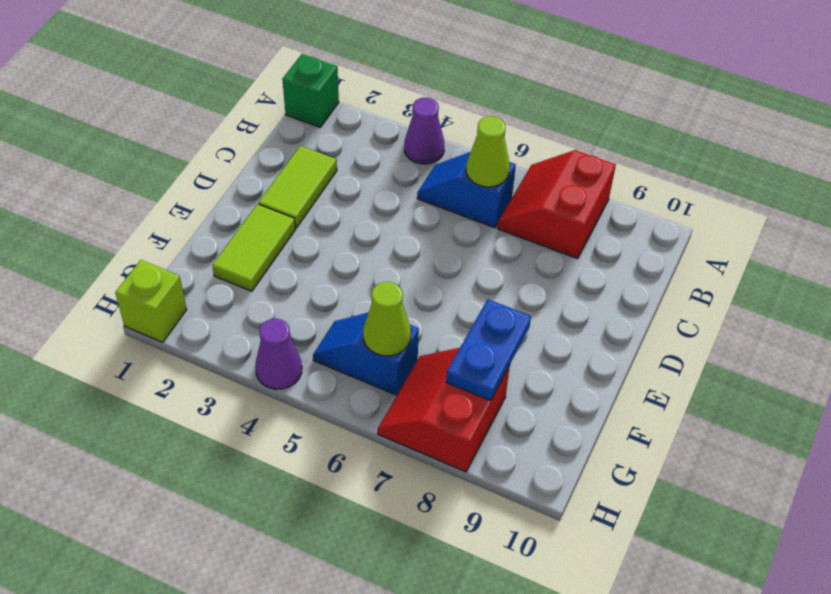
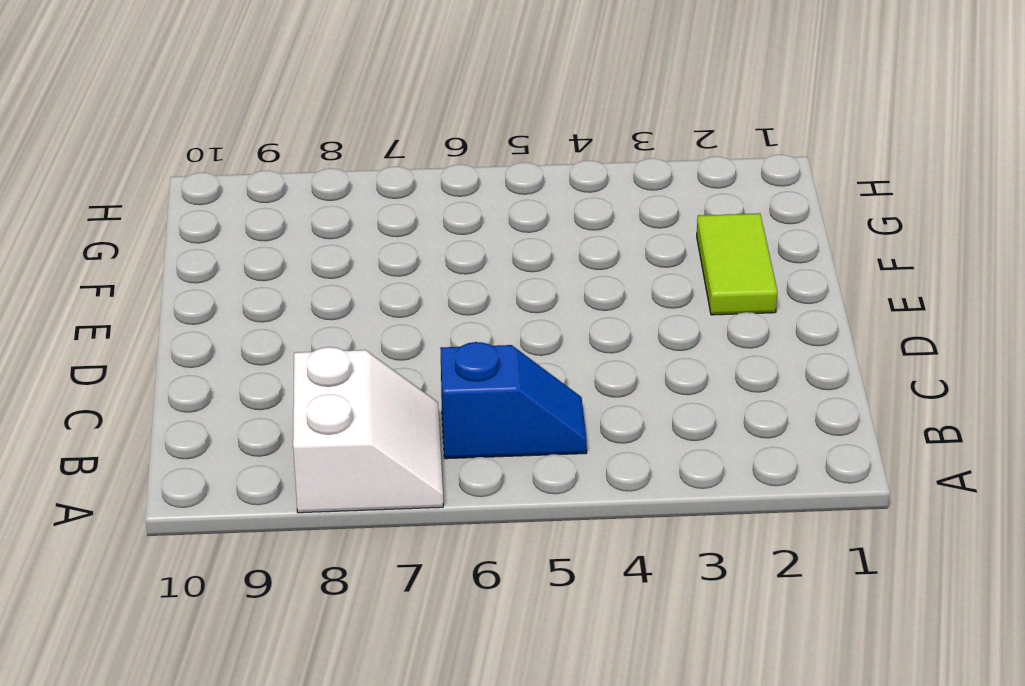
white 2x2 slope [293,347,443,513] -> red 2x2 slope [497,150,616,259]
none -> green 1x1 brick [282,54,339,127]
none -> purple 1x1 cone [404,98,444,164]
none -> lime 1x2 tile [258,146,337,228]

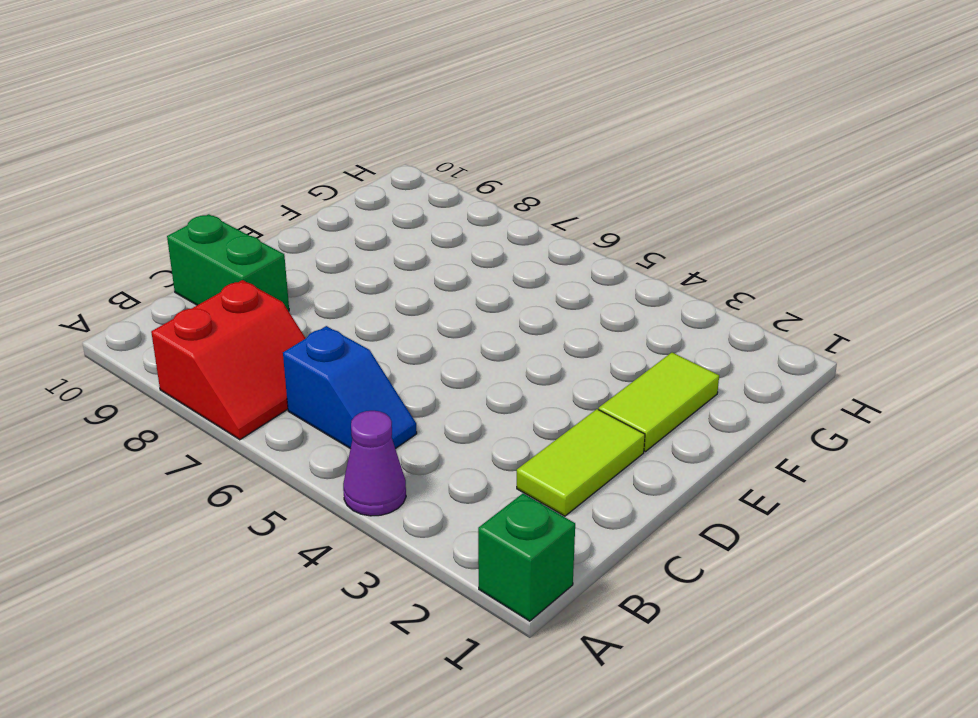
green 1x2 brick [167,214,289,311] -> none
none -> blue 1x2 slope [313,312,419,395]
none -> red 2x2 slope [378,348,510,472]
none -> lime 1x1 brick [115,260,187,342]

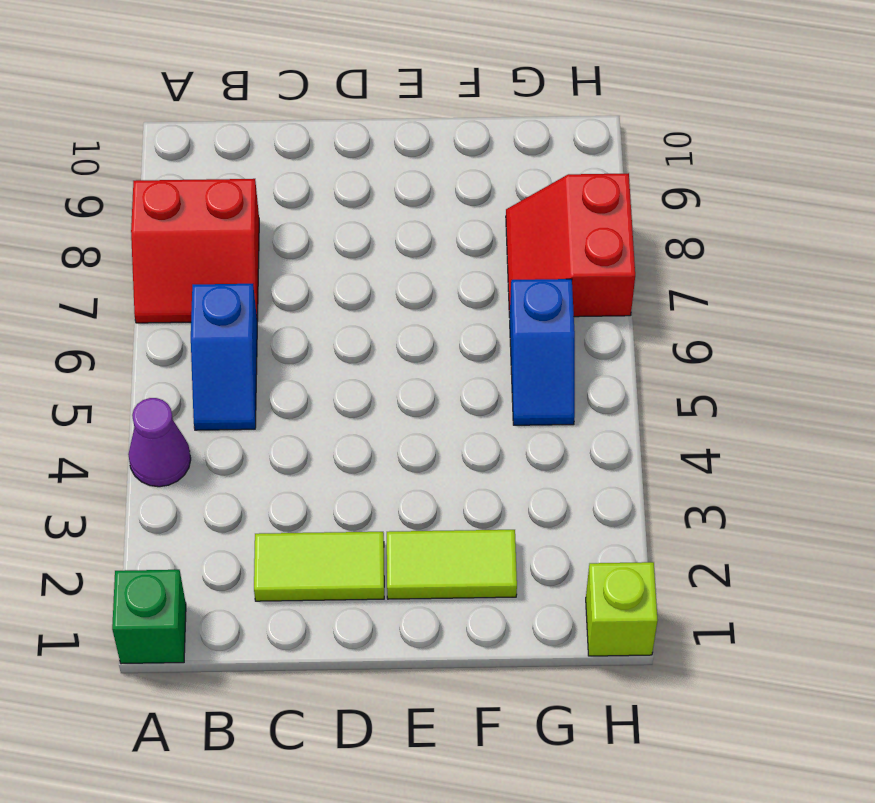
red 2x2 slope [506,173,635,317] -> red 2x2 slope turned to [378,348,510,472]
none -> purple 1x1 cone [255,319,302,389]
none -> lime 1x1 cone [466,116,510,187]
none -> blue 1x2 plate [446,299,531,401]

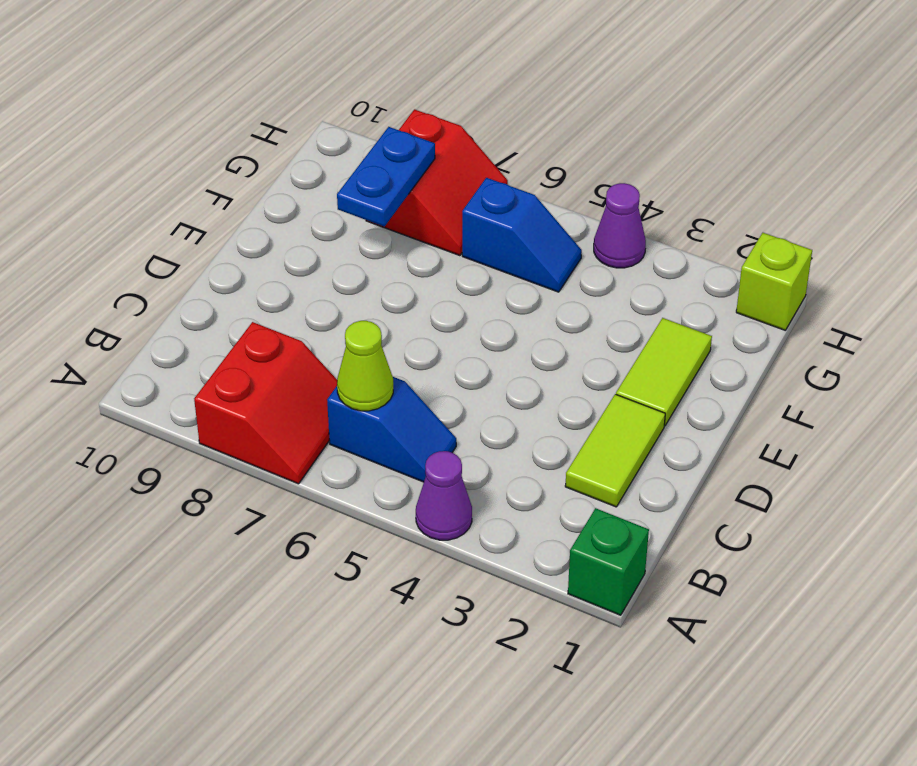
none -> lime 1x1 cone [363,282,411,356]

